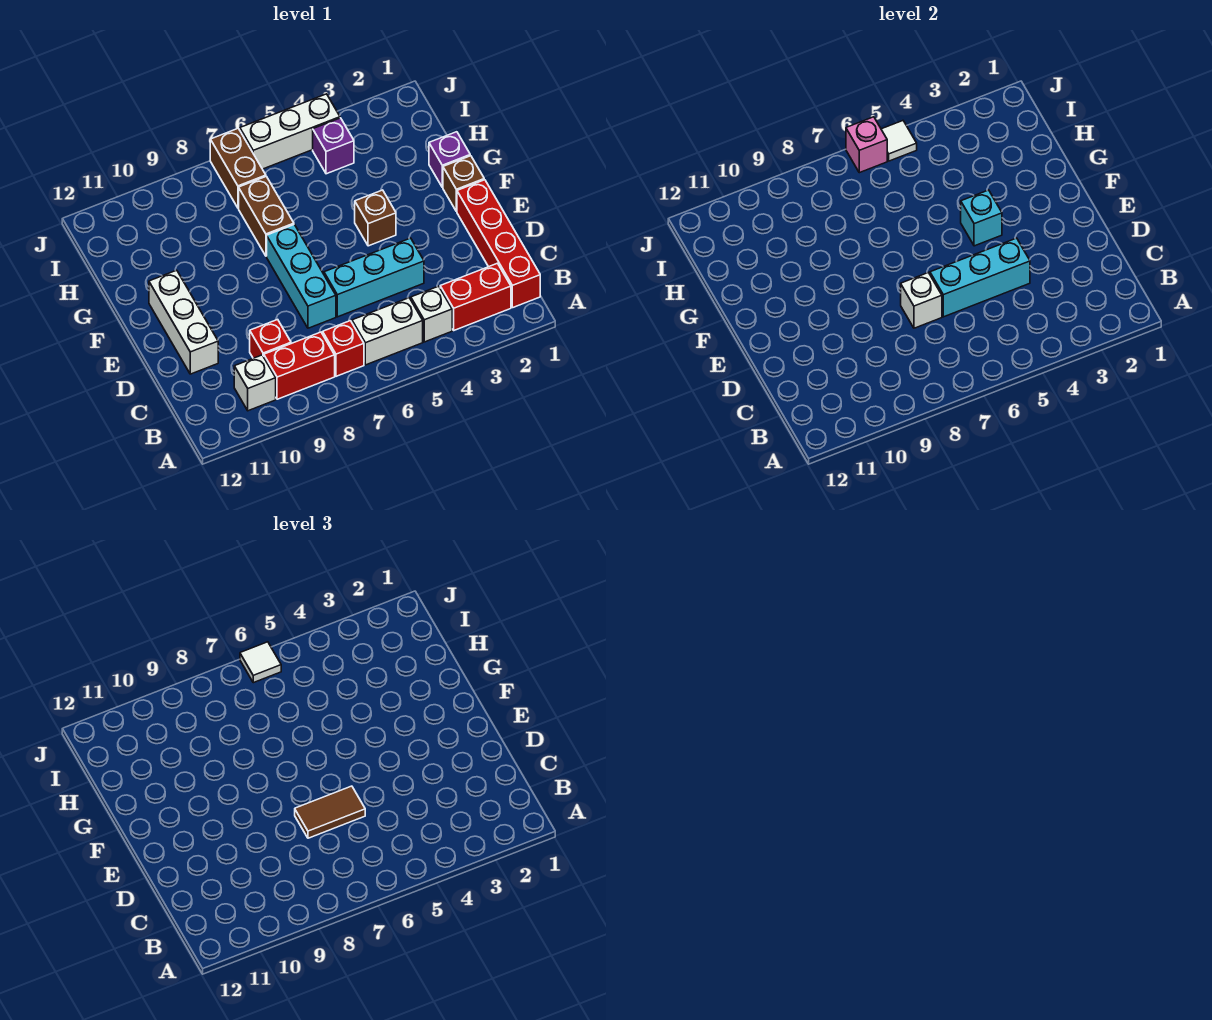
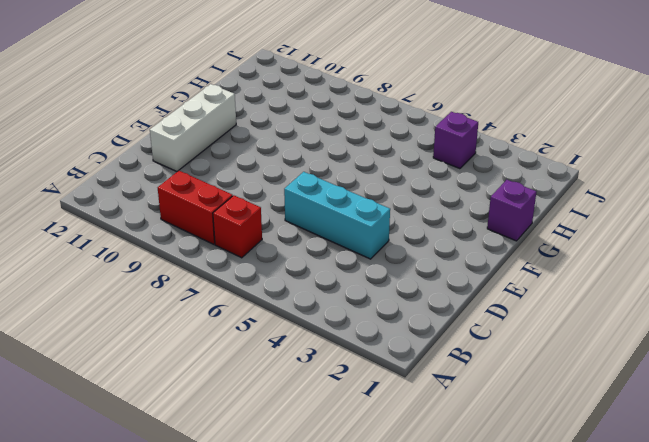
none -> red 1x4 brick [457,180,540,308]
none -> red 1x2 brick [440,263,511,330]
none -> white 1x1 brick [411,286,452,342]

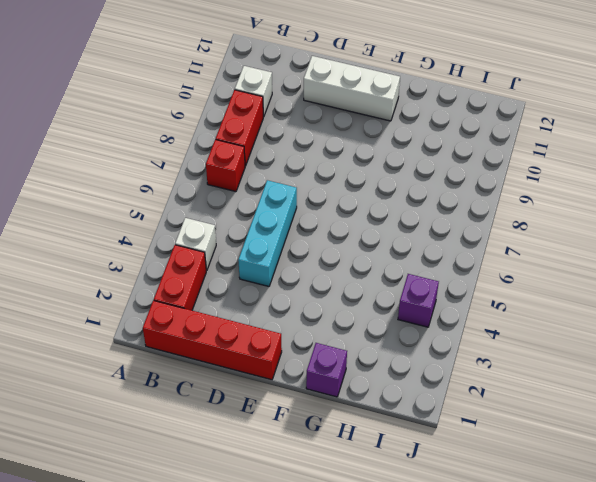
none -> white 1x2 brick [352,298,423,365]
none -> red 1x1 brick [250,319,291,358]
none -> cyan 1x3 brick [267,225,336,328]

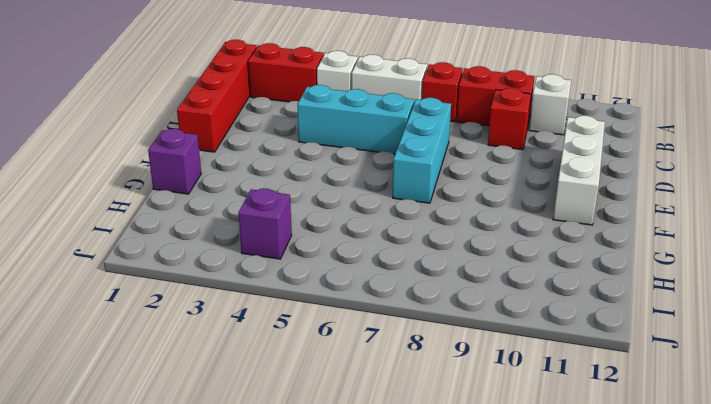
none -> brown 1x1 brick [443,156,484,212]
none -> brown 1x1 brick [355,190,396,246]
none -> brown 1x2 brick [239,176,294,256]

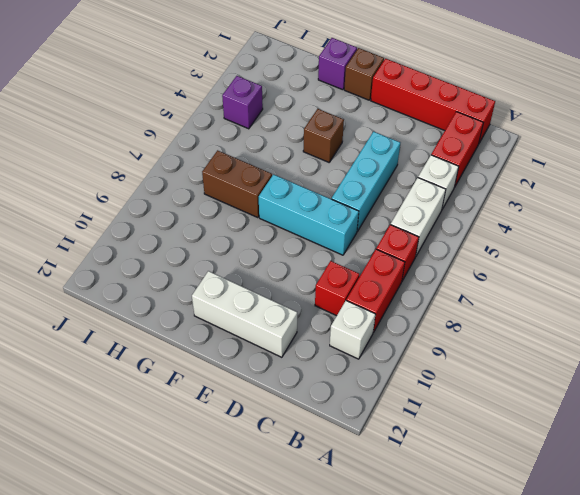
none -> brown 1x2 brick [210,128,266,208]
none -> white 1x3 brick [240,94,340,169]
none -> cyan 1x3 brick [930,238,1030,317]

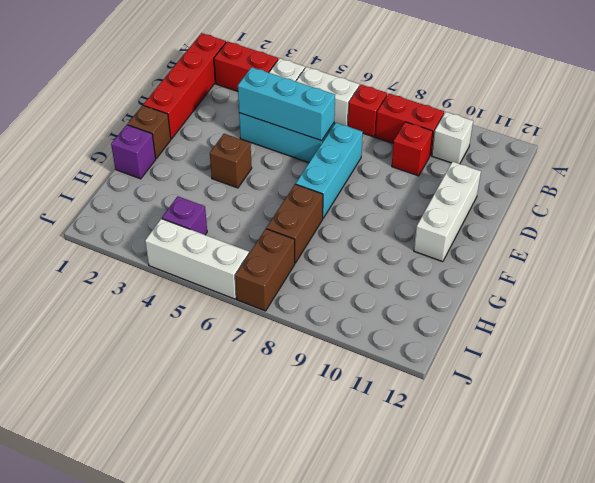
none -> white 1x1 brick [901,273,942,328]
none -> cyan 1x1 brick [961,190,1002,246]
none -> white 1x1 tile [881,121,917,161]

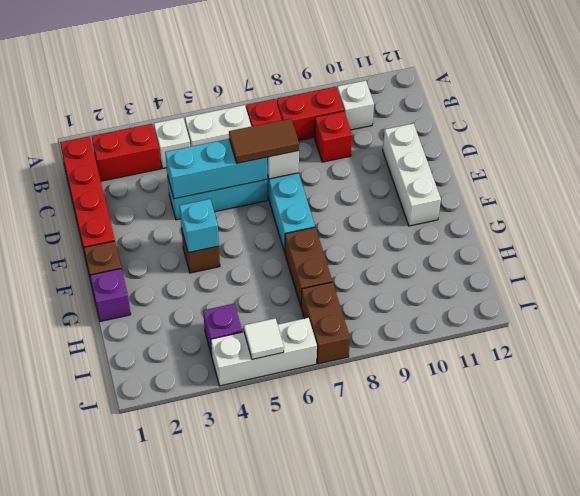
none -> pink 1x1 brick [846,117,887,173]
none -> white 1x1 tile [240,642,281,683]

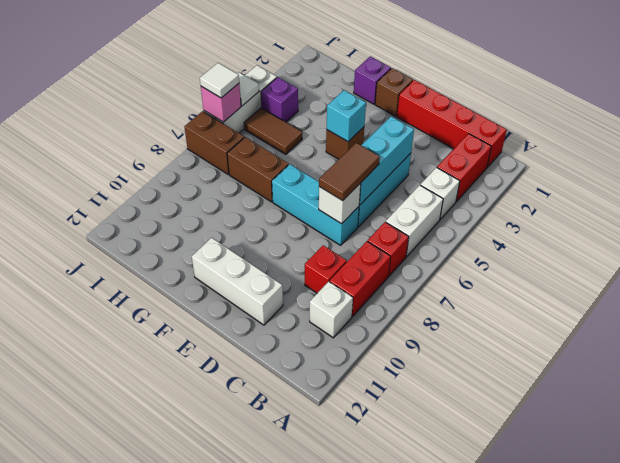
brown 1x2 tile [244,108,302,154] -> none

